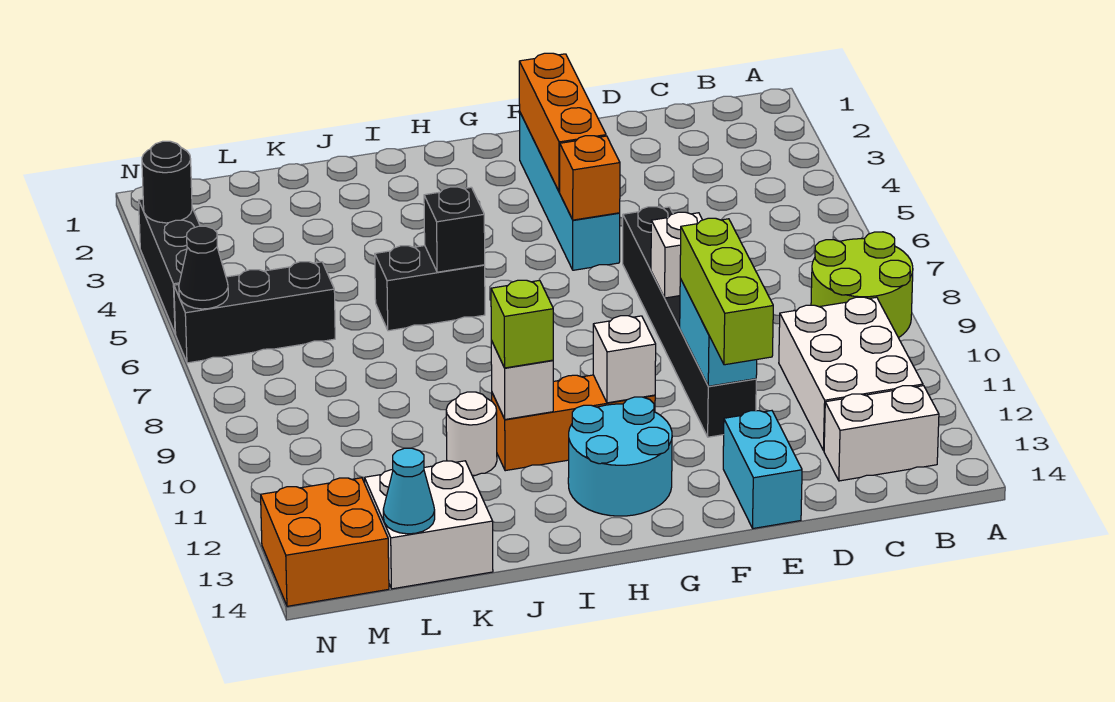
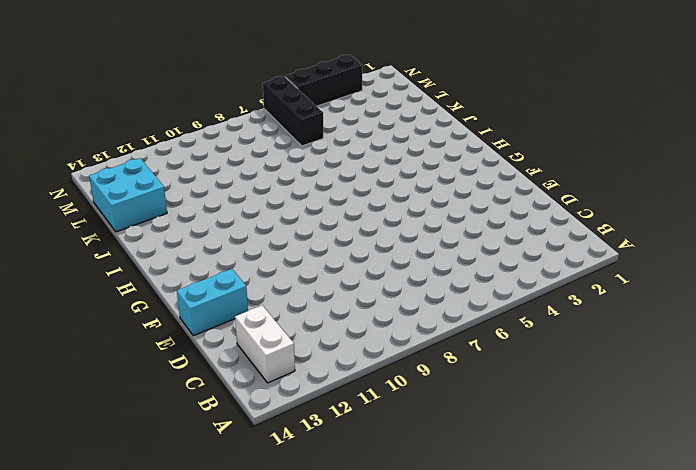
cyan 2x2 brick [89,158,167,232] -> white 2x2 brick [365,461,493,589]
none -> lime 2x2 round brick [811,232,913,338]
none -> white 2x3 brick [779,297,923,451]
none -> black 1x6 brick [623,207,756,437]

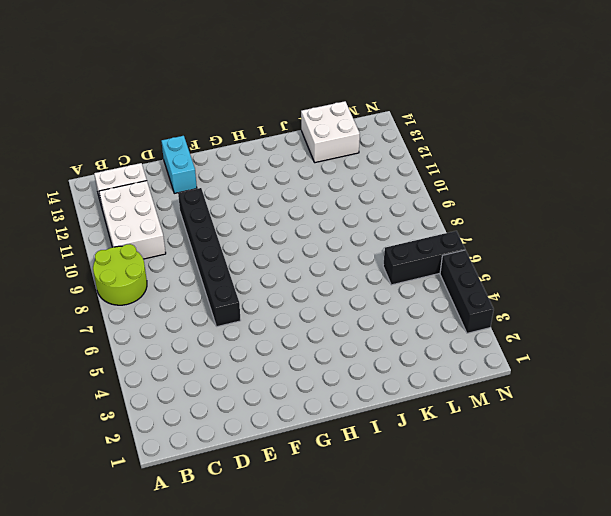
none -> cyan 1x4 brick [520,113,620,270]
none -> orange 1x3 brick [492,375,655,471]
none -> cyan 2x2 round brick [568,397,672,516]

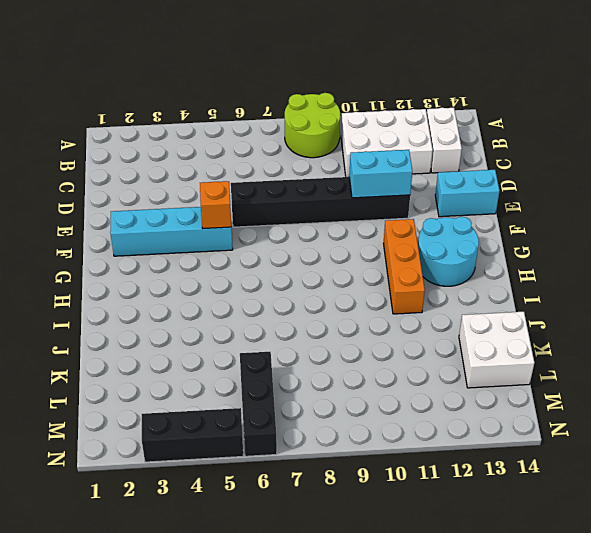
none -> black 1x2 brick [375,246,485,331]
none -> white 1x1 round brick [446,392,497,475]
none -> orange 2x2 brick [261,478,389,606]

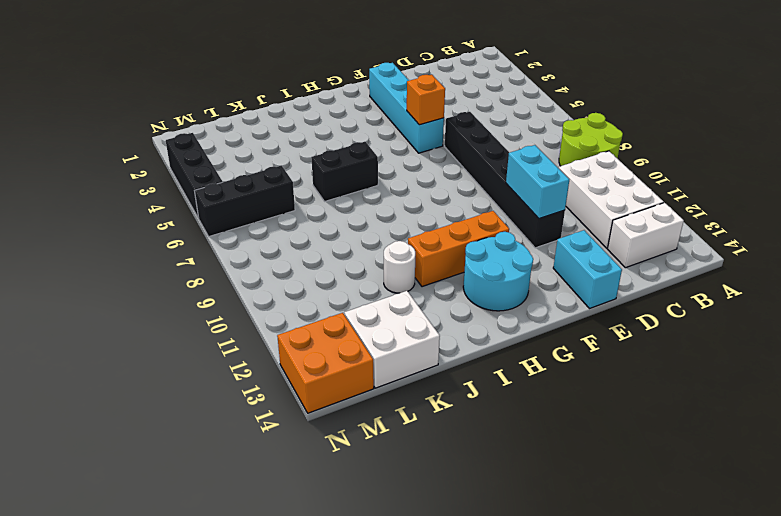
none -> white 1x1 brick [651,212,702,298]
none -> orange 1x3 brick [519,53,606,192]
none -> white 1x1 brick [593,316,656,403]

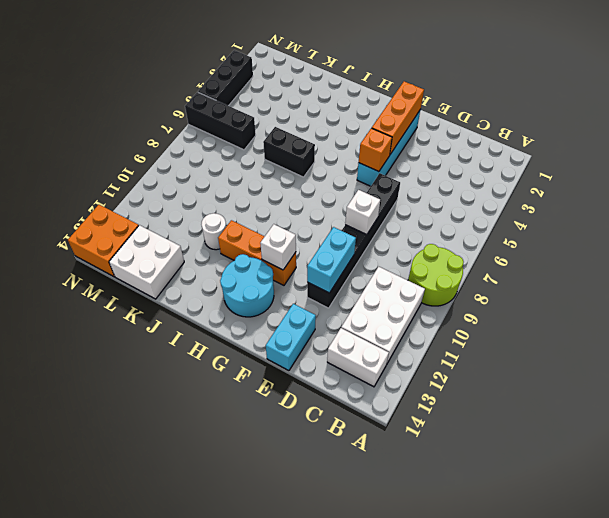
none -> black 1x1 brick [424,187,485,272]
none -> white 1x1 brick [491,341,553,419]
none -> cyan 1x1 cone [383,448,435,534]

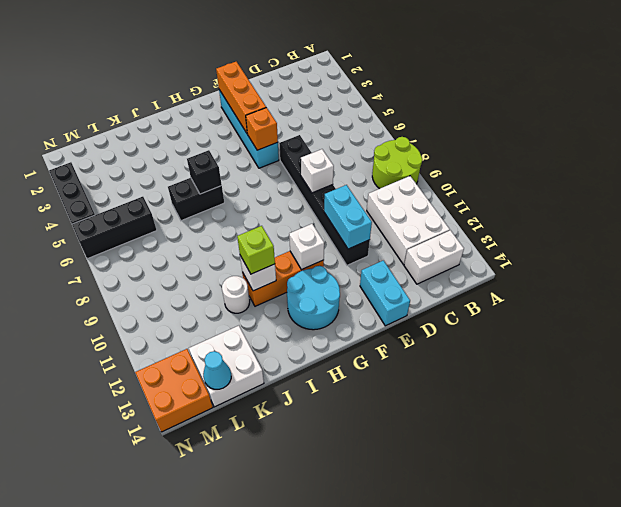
none -> black 1x1 round brick [142,141,192,223]
none -> black 1x1 cone [179,226,228,309]
none -> lime 1x3 brick [680,218,773,365]

